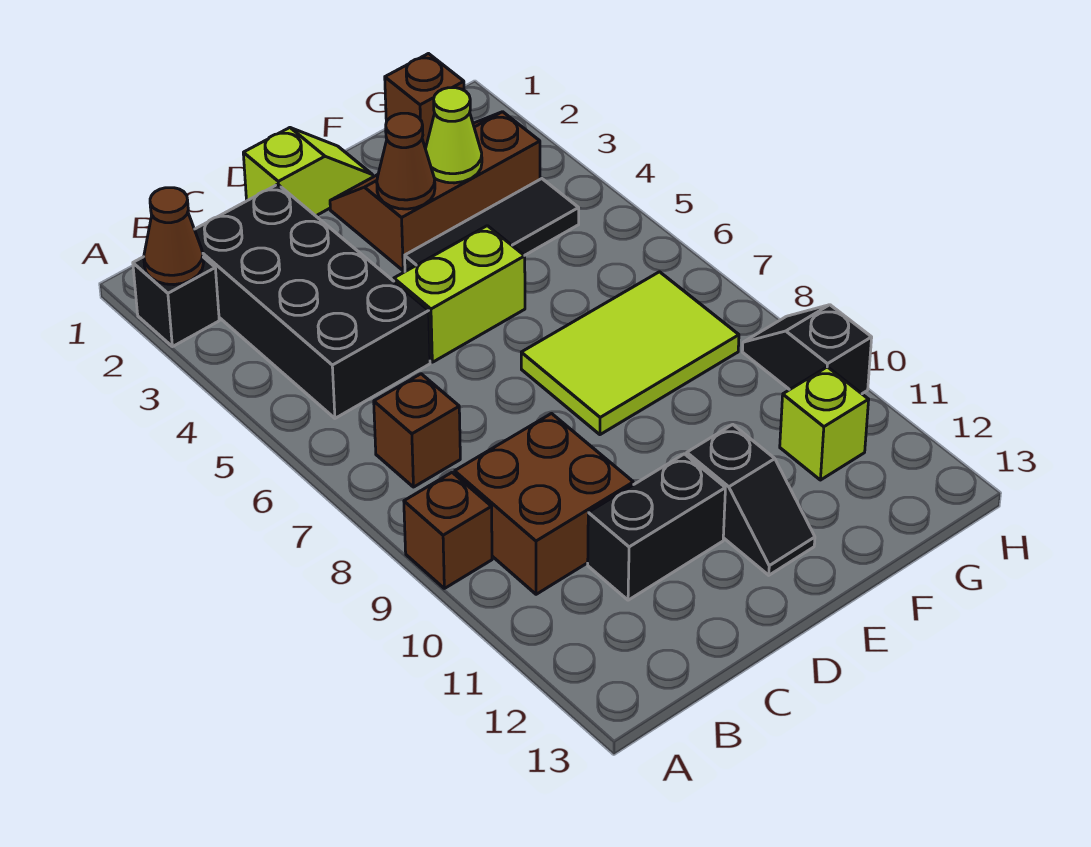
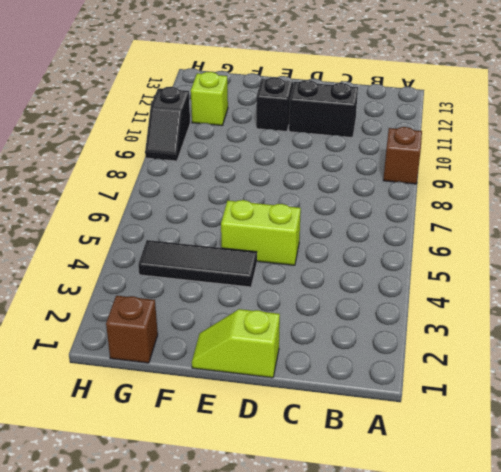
none -> black 1x1 brick [133,257,219,347]
none -> black 2x4 brick [194,184,430,418]
none -> brown 1x1 brick [374,374,460,487]

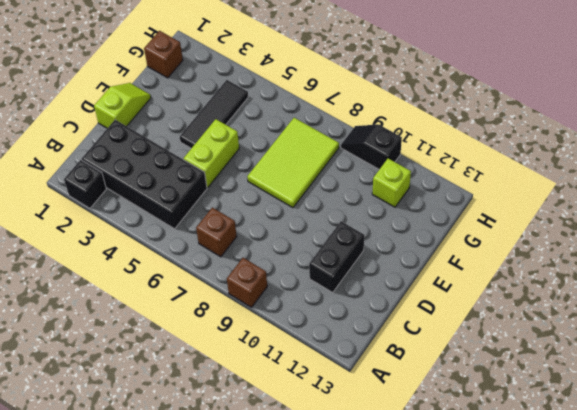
none -> brown 2x2 brick [455,414,633,594]
none -> brown 2x3 slope [330,112,540,271]
none -> black 1x2 slope [687,425,815,575]

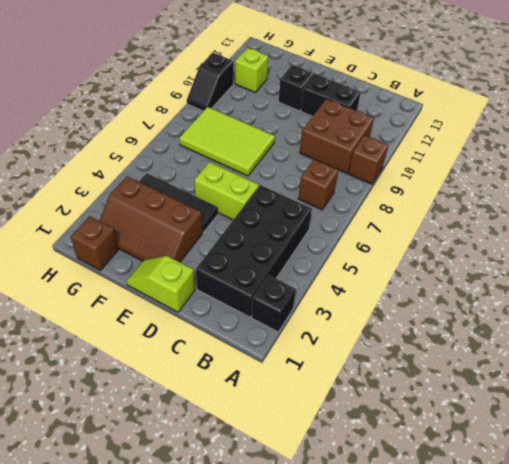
none -> brown 1x1 cone [144,188,204,285]
none -> brown 1x1 cone [377,113,435,209]
none -> lime 1x1 cone [425,88,482,183]

